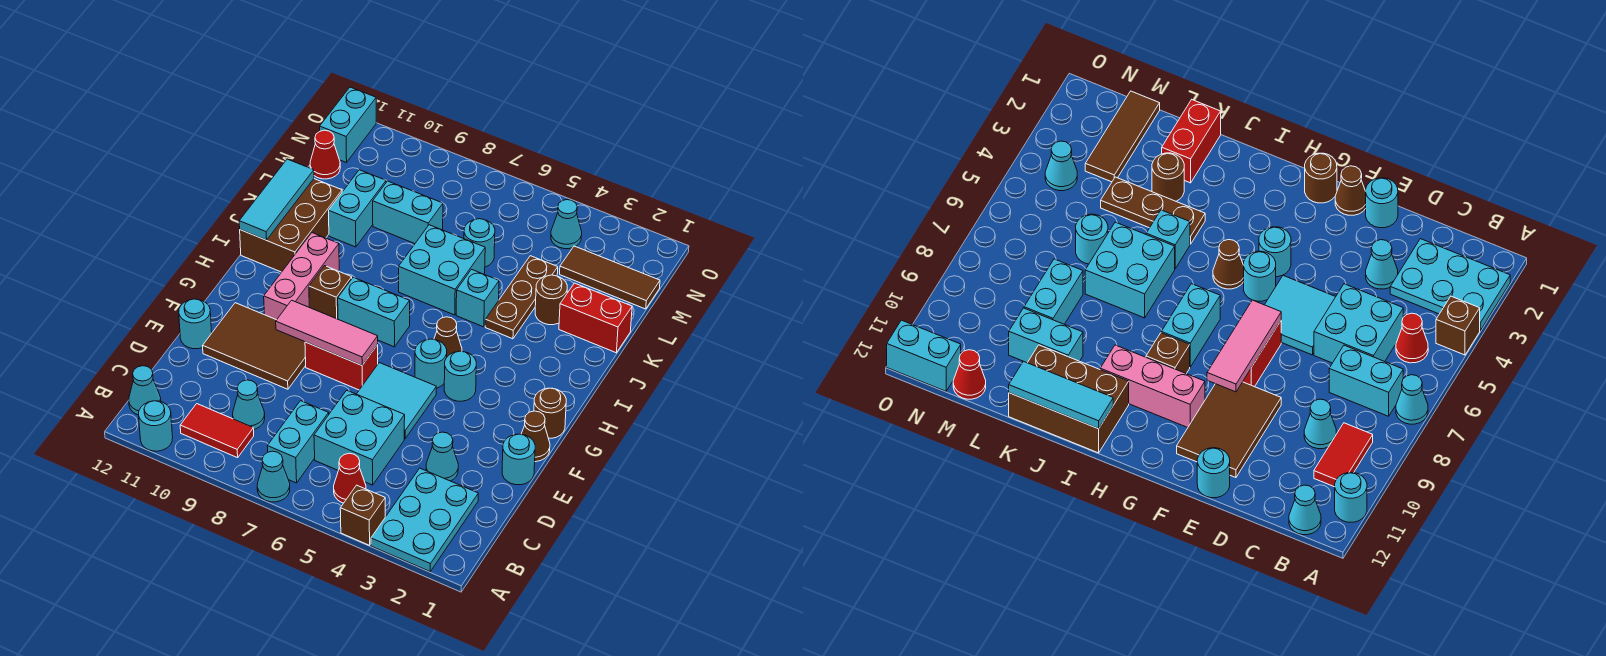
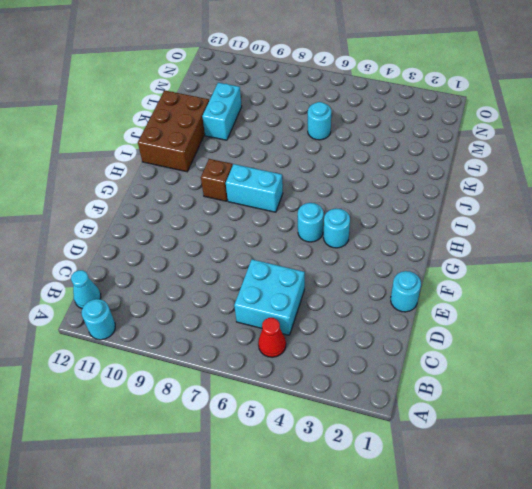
none -> cyan 2x3 plate [371,468,478,571]
none -> brown 1x1 brick [340,485,385,545]
none -> cyan 1x1 cone [257,451,290,502]
none -> cyan 1x2 brick [267,401,329,483]

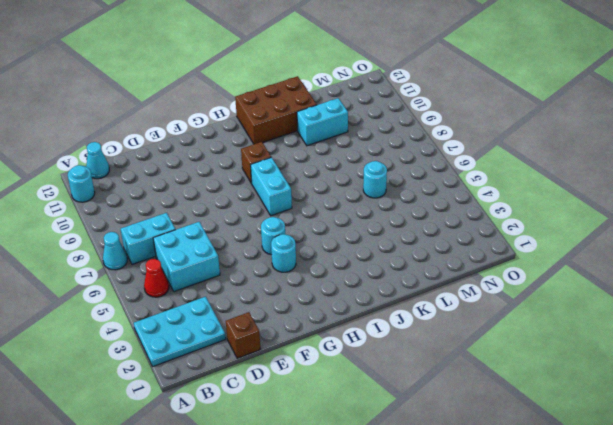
brown 1x1 brick [226,312,261,358] -> brown 1x1 brick moved to [340,485,385,545]
none -> red 1x2 tile [180,404,254,458]
none -> cyan 1x1 cone [233,380,265,429]
none -> cyan 1x1 cone [426,432,458,481]
none -> cyan 1x1 round brick [502,434,535,485]

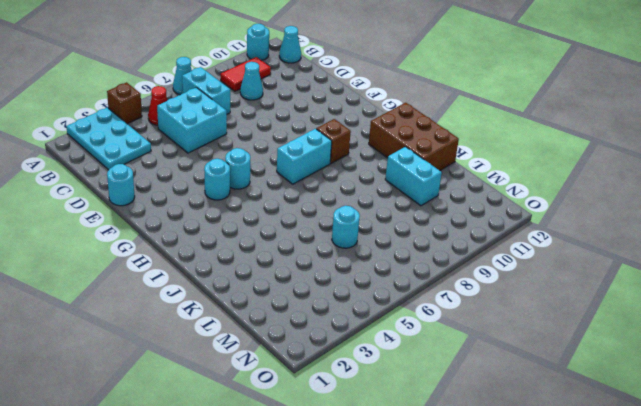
none -> cyan 1x1 cone [426,432,458,481]
none -> cyan 2x2 tile [357,363,436,439]
none -> brown 2x3 tile [203,303,306,389]
none -> cyan 1x1 round brick [179,299,212,349]

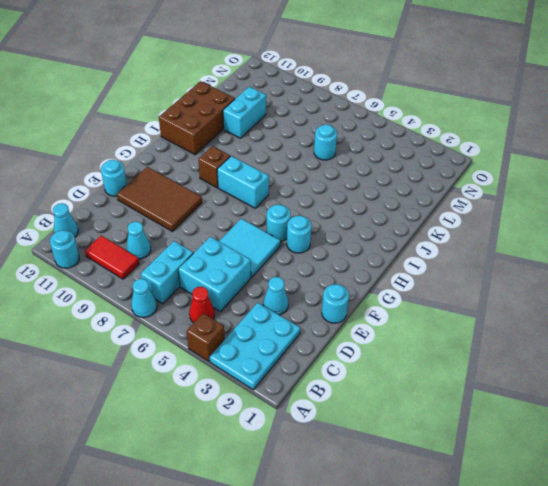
none -> brown 1x1 cone [521,411,550,462]
none -> red 1x2 brick [305,342,378,390]
none -> brown 1x1 round brick [534,388,566,438]
none -> pink 1x3 brick [264,233,339,320]

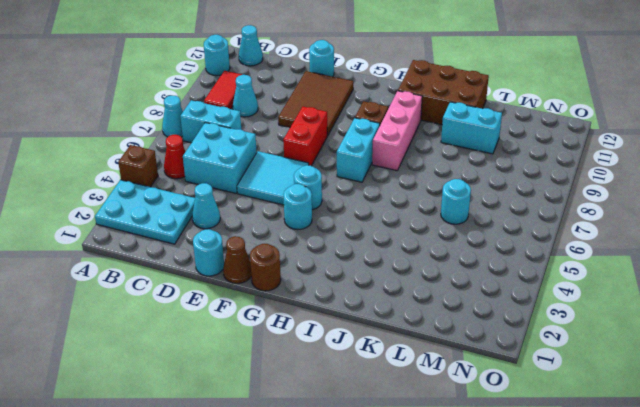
pink 1x3 brick [372,91,422,171] -> pink 1x3 brick turned to [264,233,339,320]
none -> brown 1x1 cone [434,317,462,357]
none -> brown 1x3 plate [485,256,558,339]
none -> cyan 1x1 brick [456,269,499,327]
none -> cyan 2x2 brick [399,225,485,315]

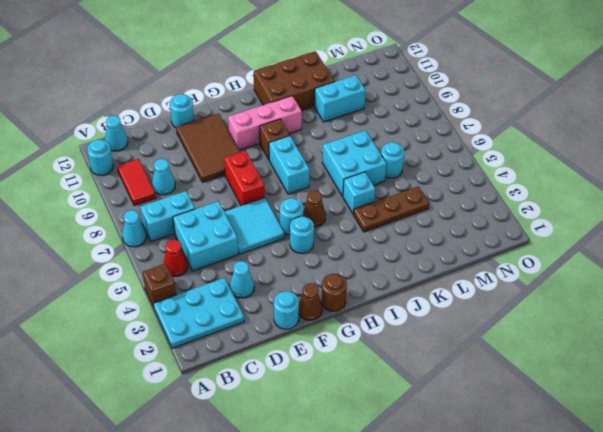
none -> red 1x2 brick [559,283,632,353]
none -> brown 1x1 round brick [535,275,567,325]
none -> cyan 1x2 brick [373,181,443,244]
none -> brown 1x3 tile [560,246,660,309]

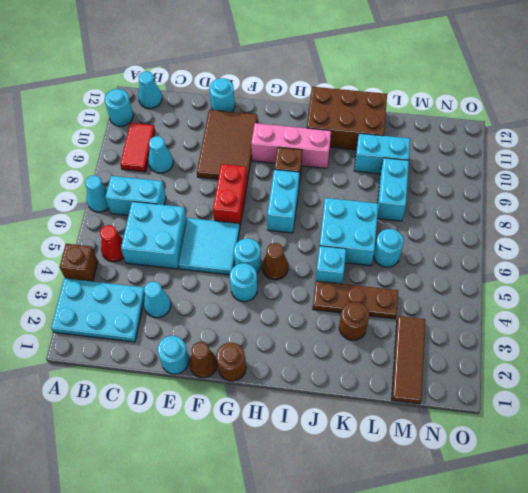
none -> red 1x2 brick [559,283,632,353]
none -> red 1x1 cone [310,130,340,179]
none -> cyan 1x1 cone [551,200,582,249]
none -> cyan 1x2 brick [320,87,376,163]

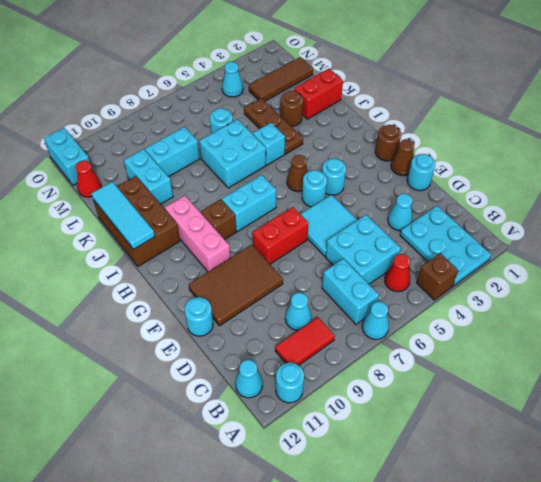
none -> pink 1x3 tile [276,300,378,365]

